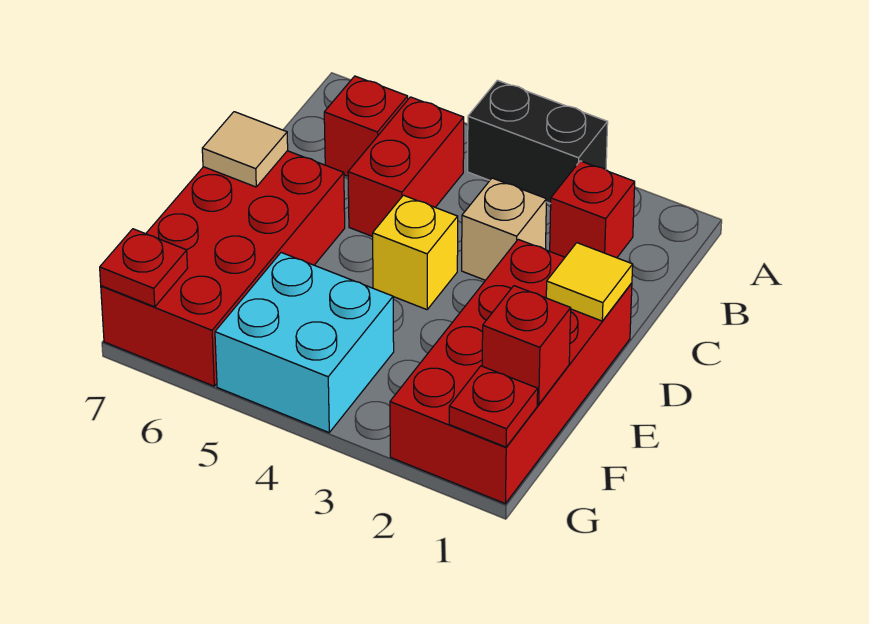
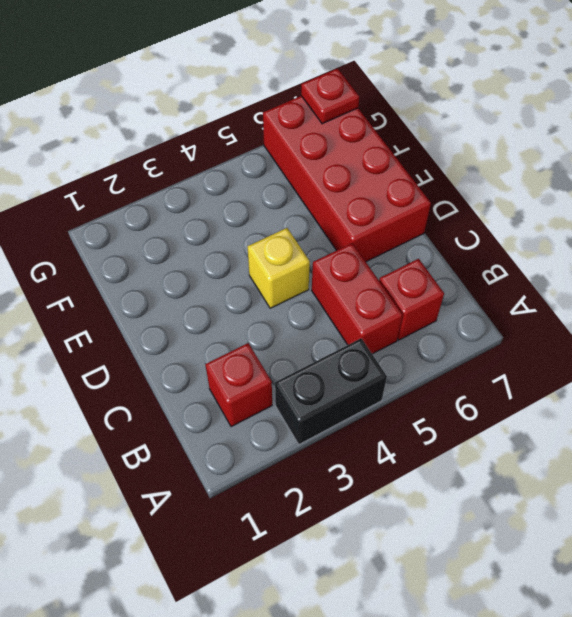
none -> tan 1x1 brick [462,178,546,280]
none -> red 2x4 brick [390,239,632,504]
none -> cyan 2x2 brick [215,253,394,432]

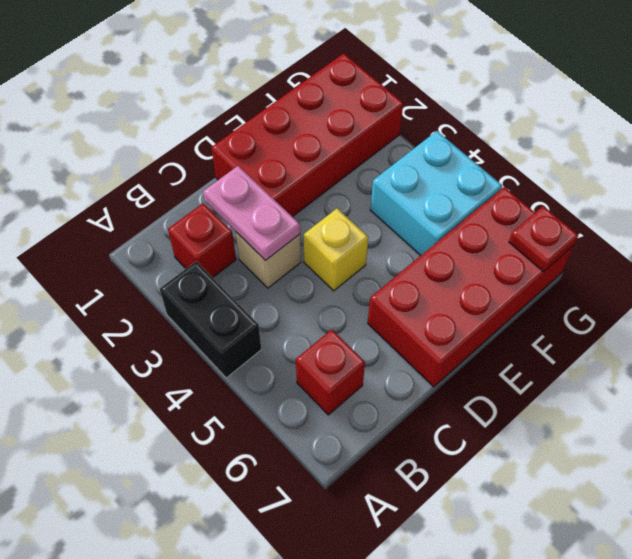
pink 1x2 plate [203,166,300,261] -> none
none -> red 1x2 brick [348,97,464,237]
none -> yellow 1x1 tile [546,243,633,321]
none -> tan 1x1 tile [202,112,288,187]

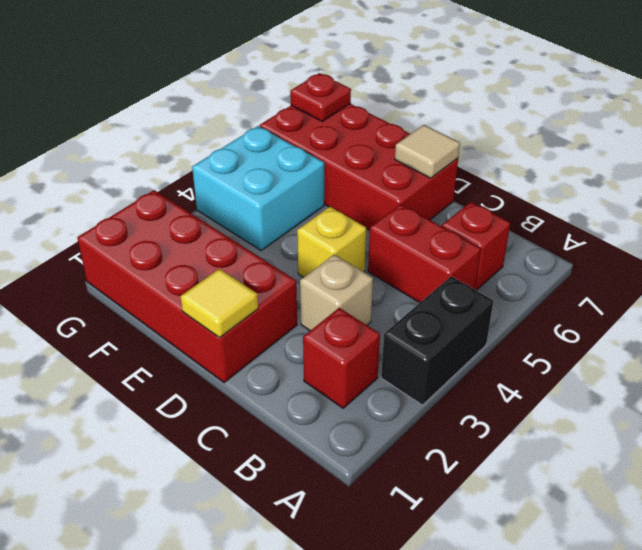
none -> red 1x1 brick [482,286,571,404]
none -> red 1x1 plate [449,366,538,447]

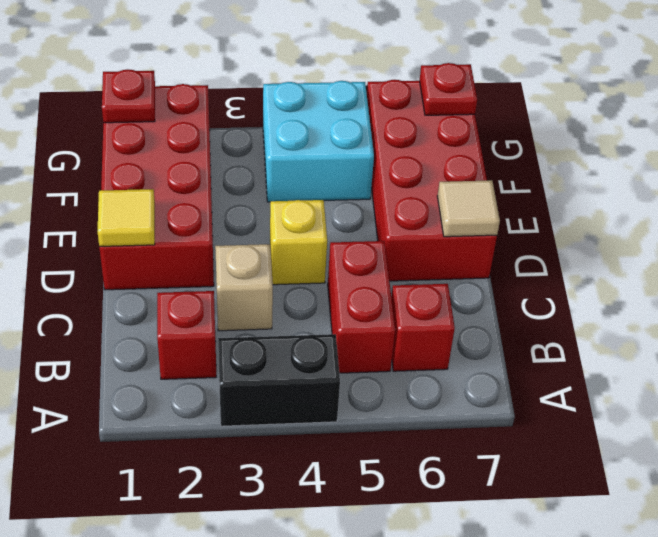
none -> red 1x1 brick [482,286,571,404]

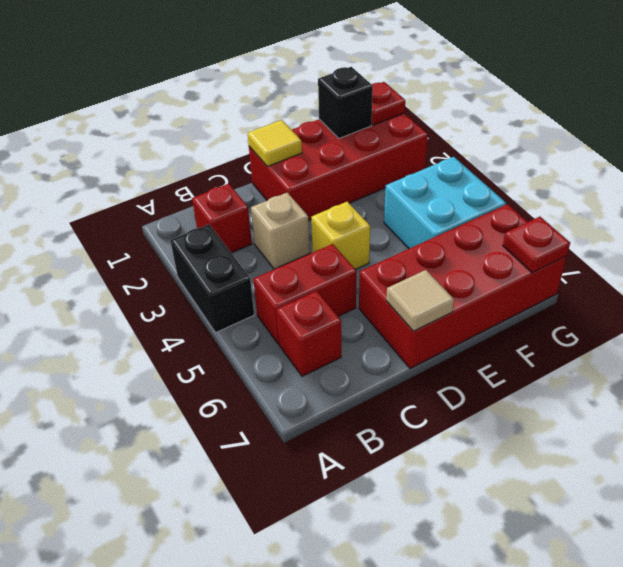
black 1x1 brick [318,67,373,138] -> red 1x1 brick [482,286,571,404]

